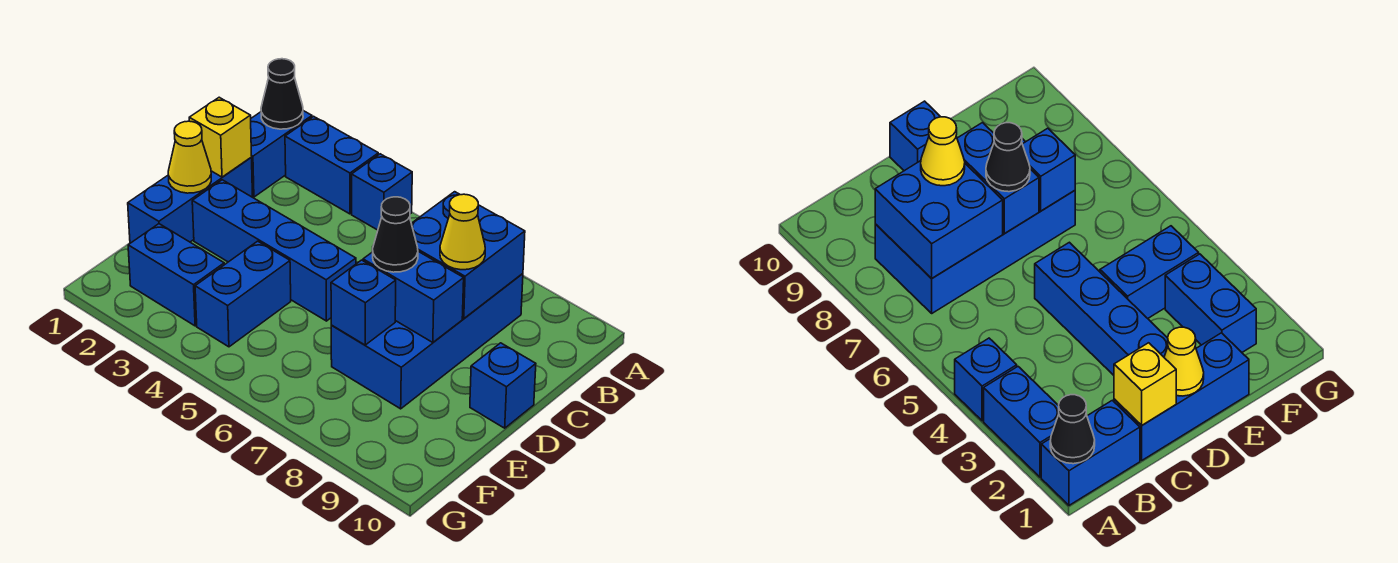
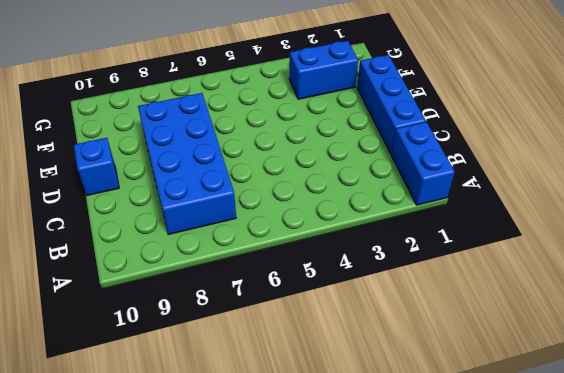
none -> blue 1x2 brick [285,116,378,214]
none -> blue 1x1 brick [352,154,412,230]
none -> blue 1x4 brick [192,180,356,321]

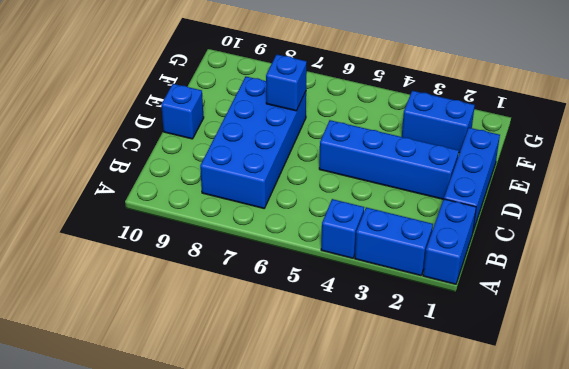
none -> blue 1x2 brick [195,241,291,347]
none -> black 1x1 cone [261,59,303,129]
none -> blue 2x2 brick [411,192,525,319]

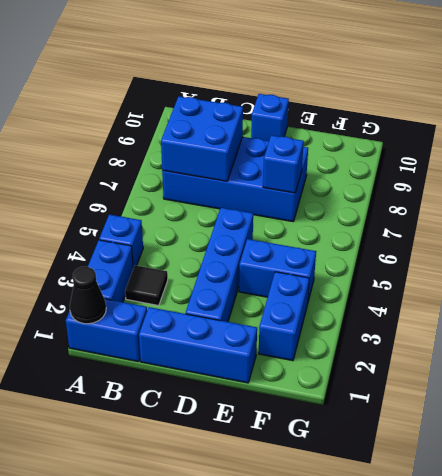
black 1x1 tile [125,265,168,306] -> none
none -> yellow 1x1 brick [189,97,252,177]
none -> yellow 1x1 cone [168,121,211,193]
none -> blue 1x2 brick [363,251,464,343]

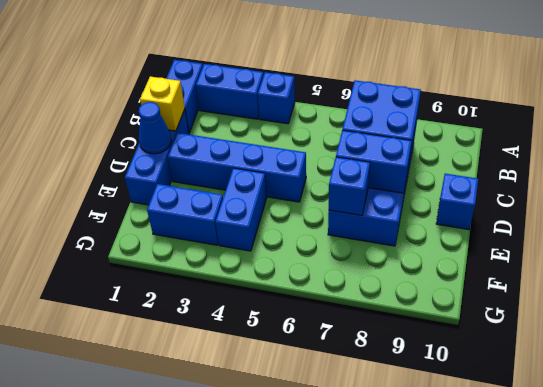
blue 1x1 cone [139,102,172,154] -> yellow 1x1 cone [168,121,211,193]
none -> black 1x1 cone [261,59,303,129]
none -> yellow 1x1 cone [440,194,485,270]
none -> black 1x1 cone [372,197,418,272]

